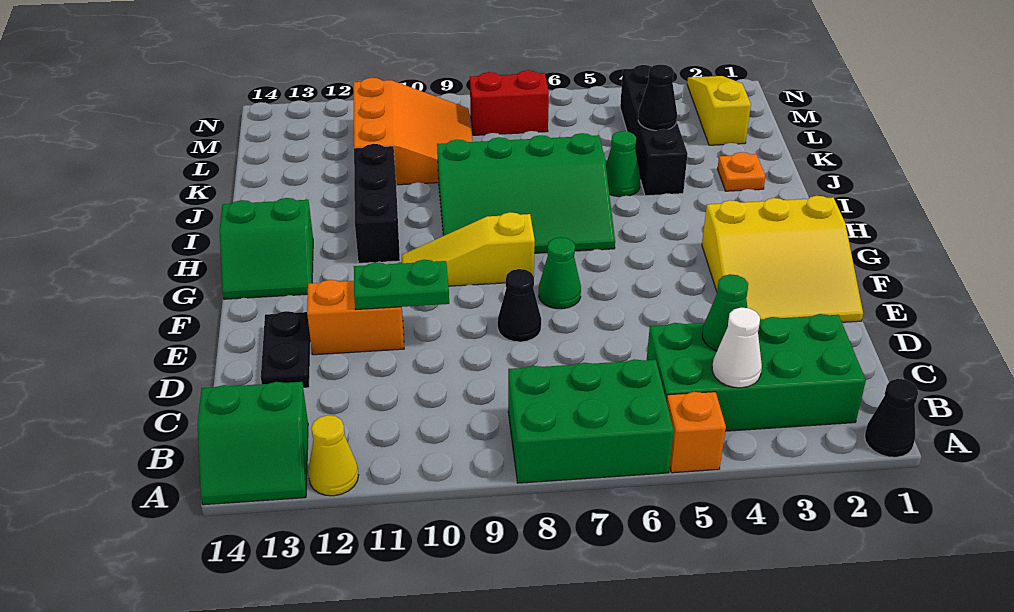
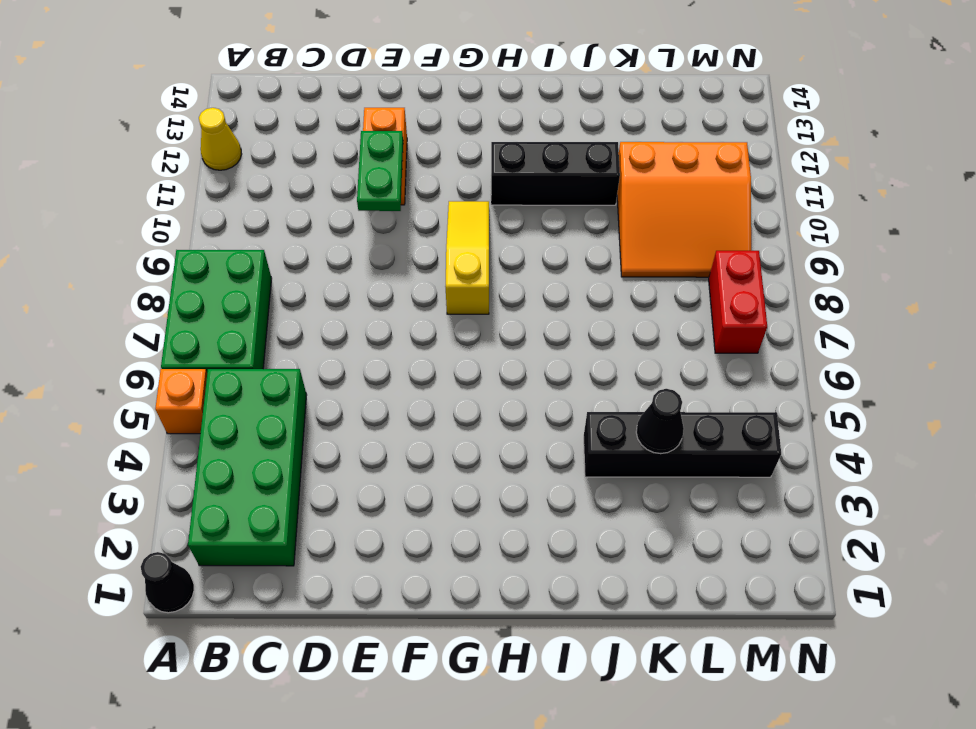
none -> green 2x2 slope [197,382,308,505]
none -> black 1x2 plate [261,311,311,388]
none -> yellow 3x3 slope [702,196,863,322]

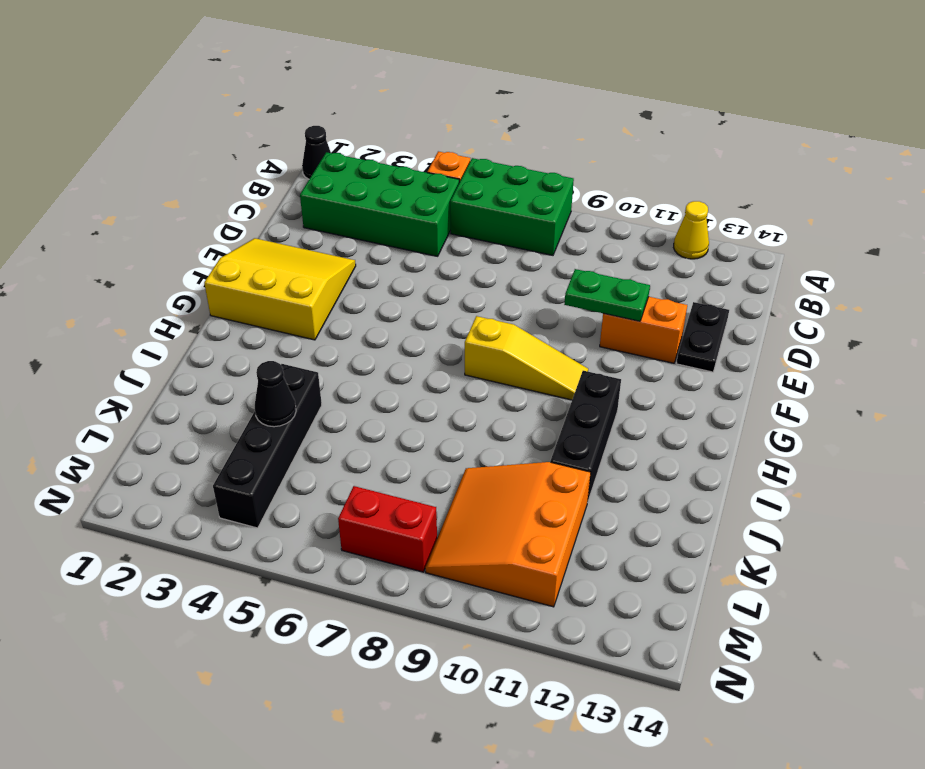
none -> green 2x2 slope [197,382,308,505]
none -> black 1x1 cone [498,269,541,342]
none -> green 1x1 cone [539,237,581,309]

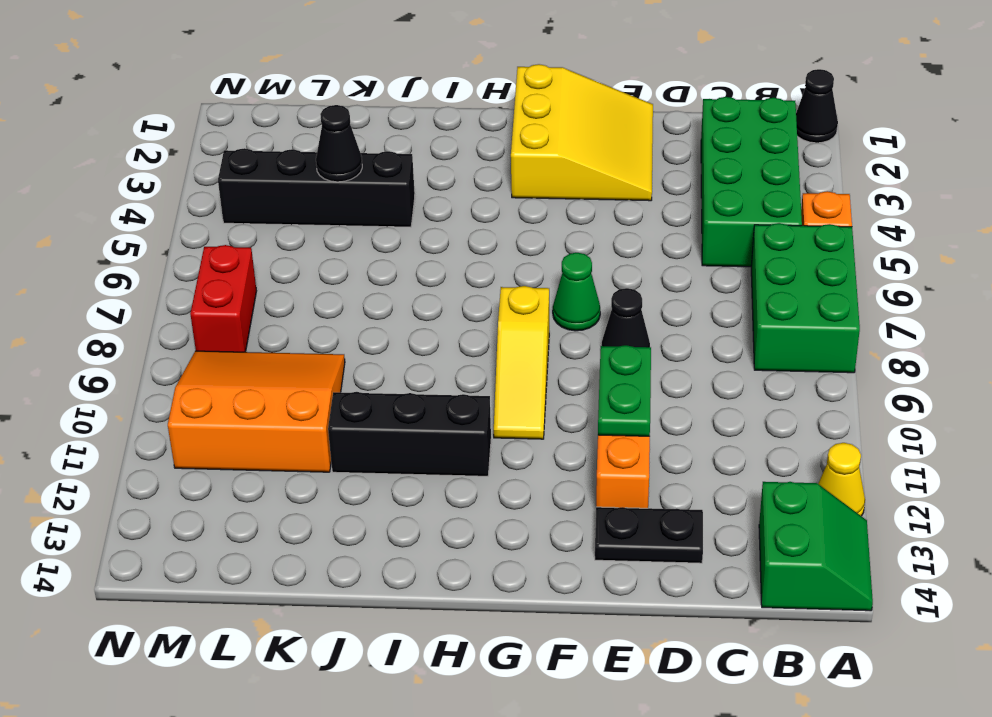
none -> green 2x2 slope [220,198,313,299]
none -> green 3x4 slope [437,133,615,253]
none -> orange 1x1 plate [718,152,765,191]

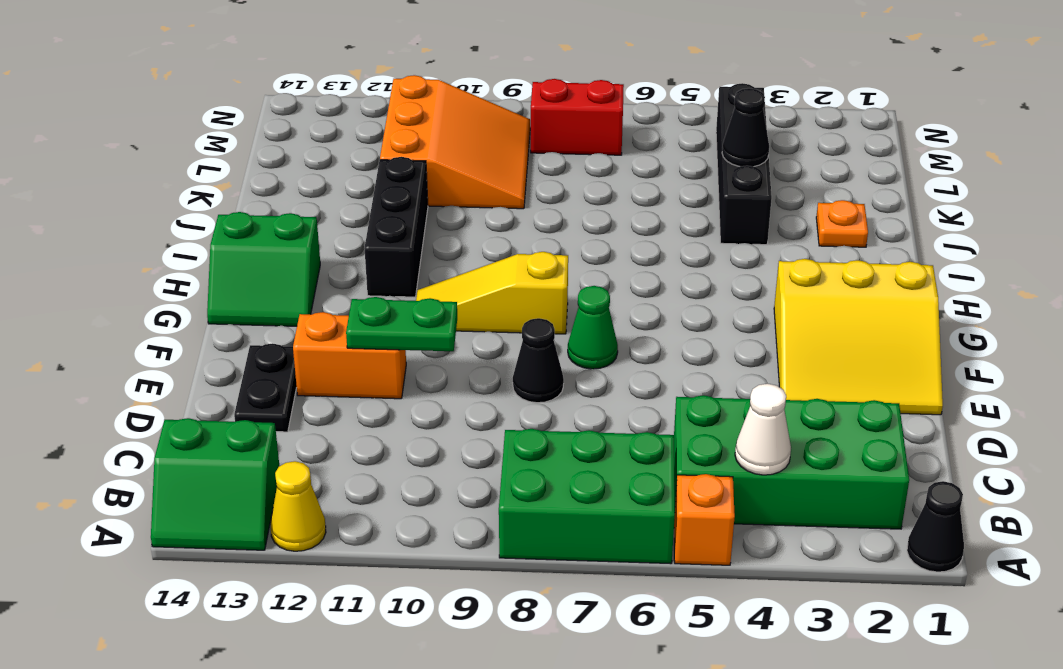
none -> green 3x4 slope [437,133,615,253]
none -> green 1x1 cone [606,131,640,197]
none -> yellow 1x3 slope [687,76,751,145]

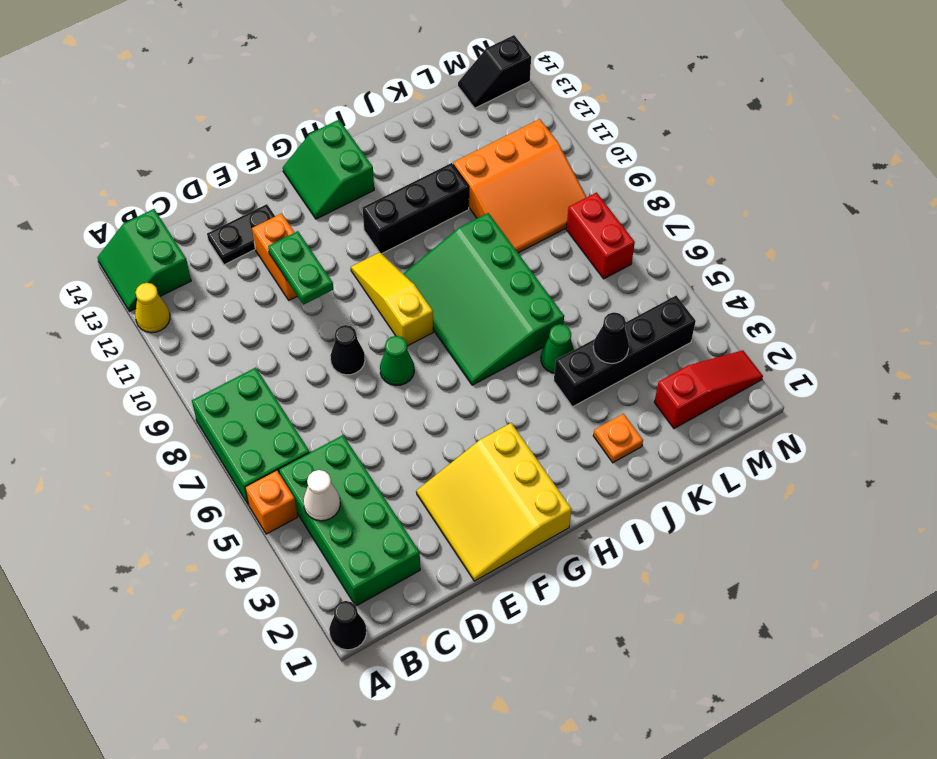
red 1x3 slope [654,350,763,429] -> yellow 1x3 slope [687,76,751,145]
black 1x2 slope [458,35,531,108] -> none
none -> green 1x1 cone [702,274,748,351]

